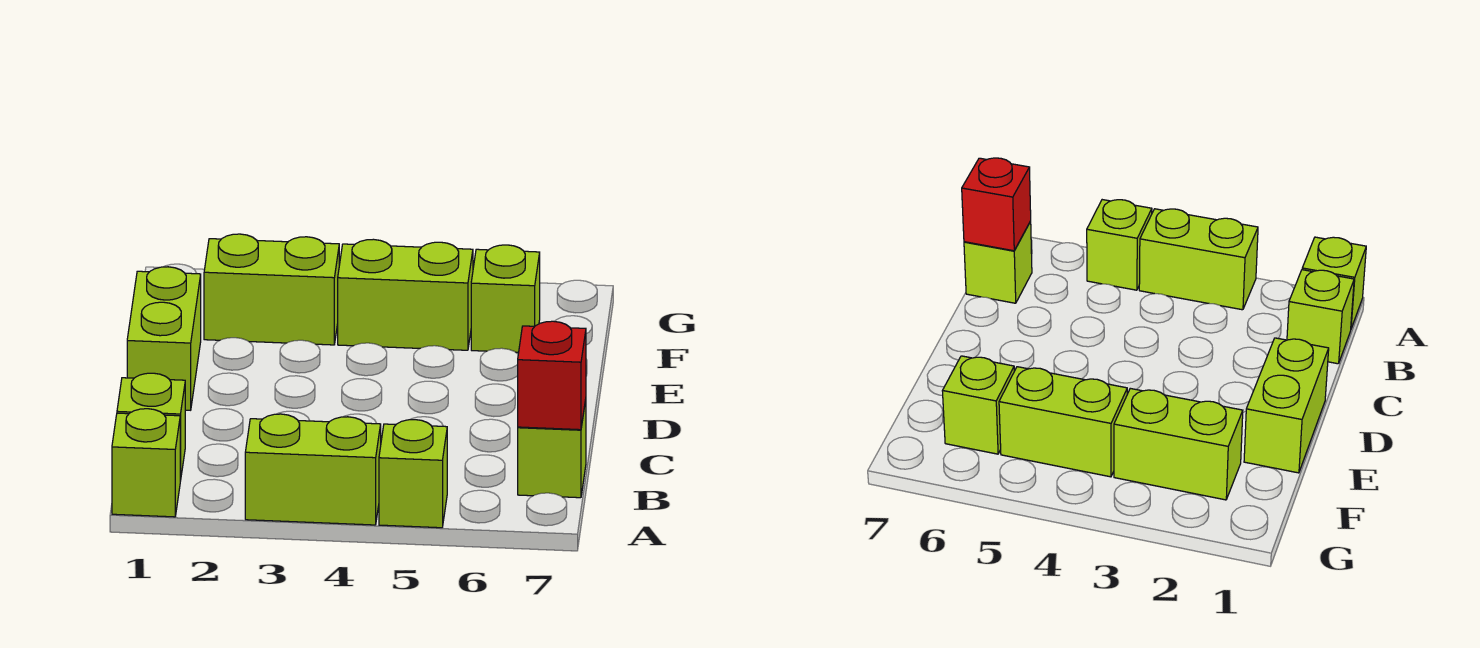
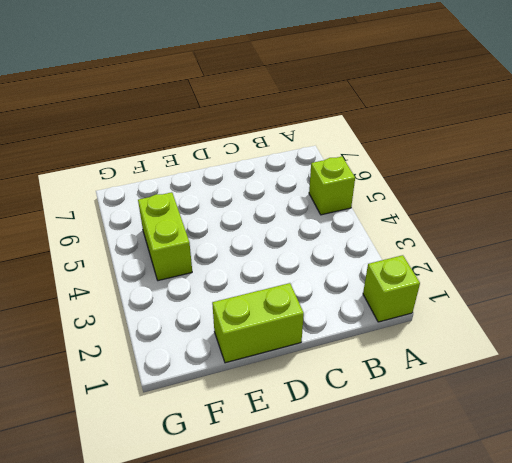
none -> lime 1x2 brick [245,414,381,525]
none -> lime 1x1 brick [117,373,185,481]

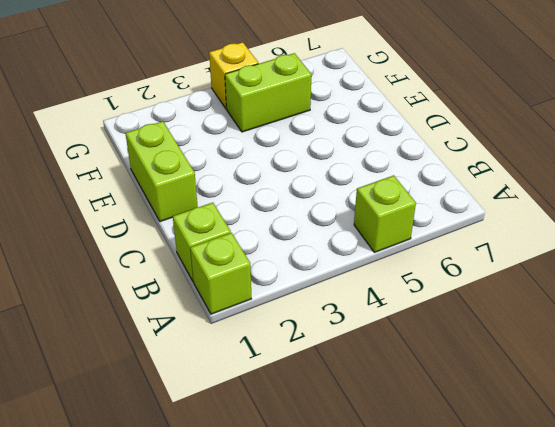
yellow 1x1 brick [209,42,258,109] -> none
none -> lime 1x2 brick [245,414,381,525]
none -> lime 1x1 brick [518,400,586,498]

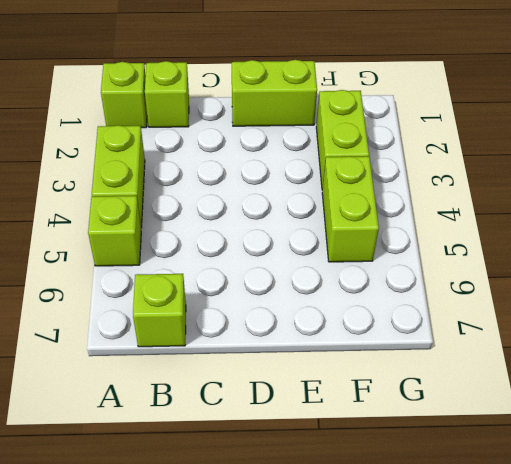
none -> lime 1x1 brick [471,245,540,352]
none -> red 1x1 brick [518,321,586,430]

